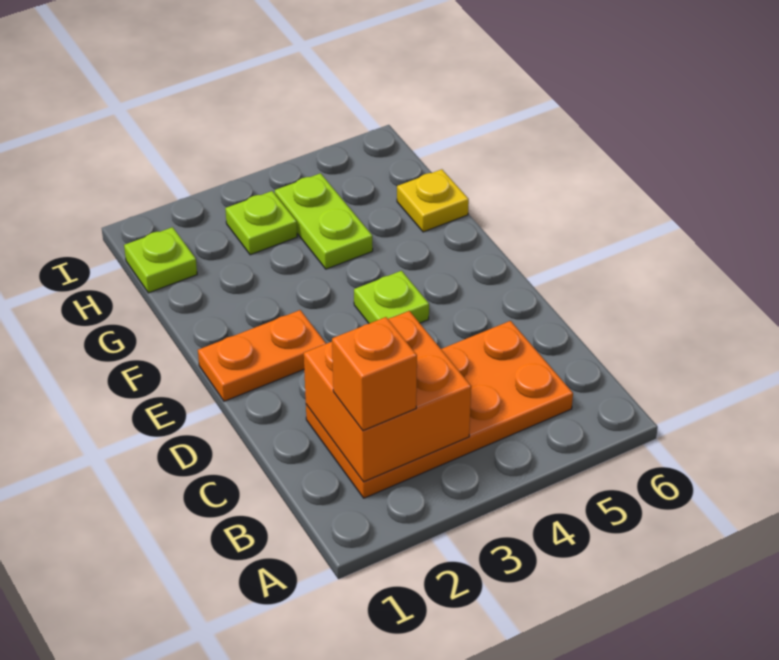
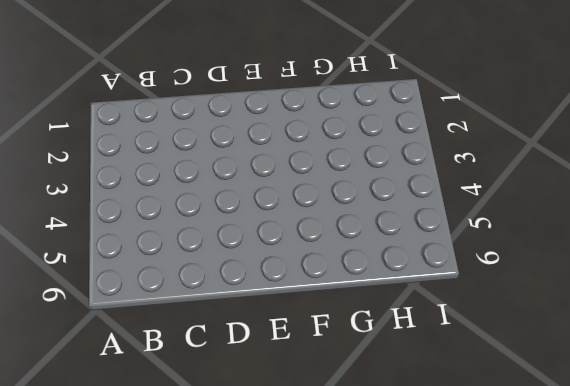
none -> orange 2x4 plate [306,321,573,498]
none -> orange 1x2 plate [198,310,326,401]

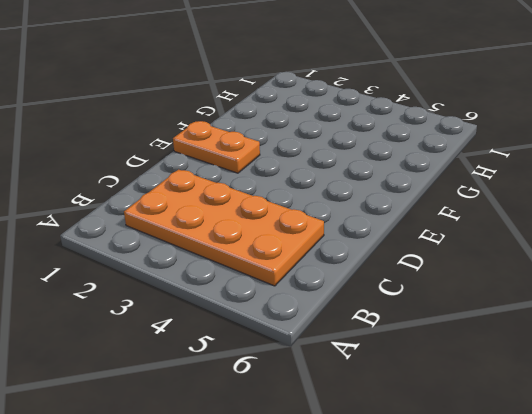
none -> lime 1x1 plate [354,271,429,323]
none -> lime 1x2 plate [275,173,373,269]

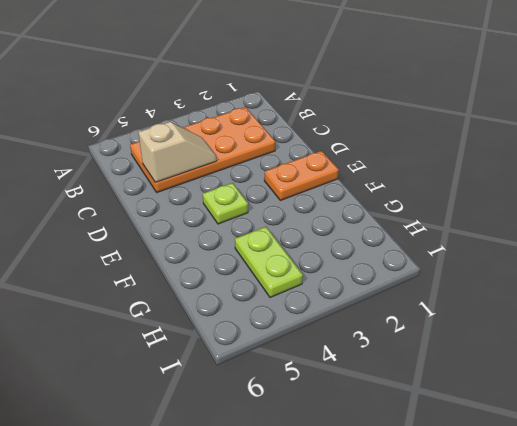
tan 1x2 slope [138,122,216,182] -> none
none -> yellow 1x1 plate [397,169,469,232]
none -> lime 1x1 plate [124,227,197,293]

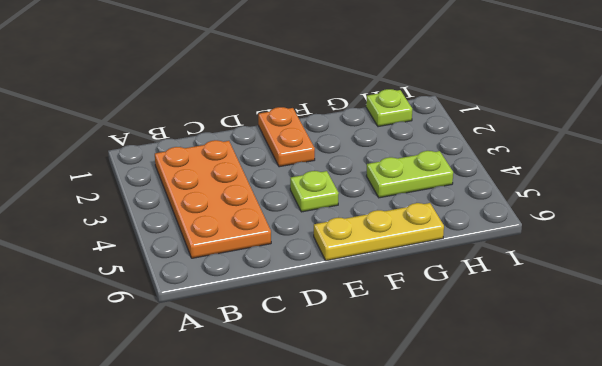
yellow 1x3 plate [314,203,444,261] -> yellow 1x1 plate [397,169,469,232]
none -> lime 1x1 plate [225,191,297,255]
none -> orange 2x2 brick [304,311,471,482]

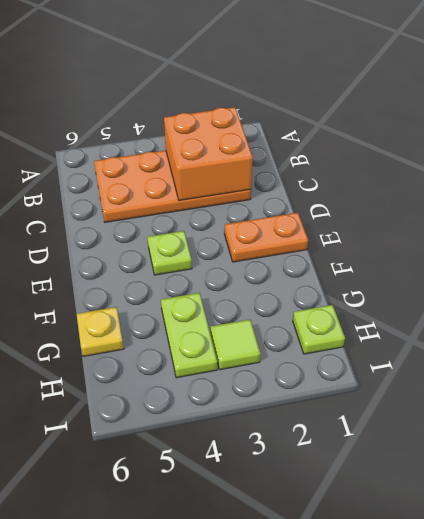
lime 1x1 tile [211,319,261,370] -> lime 1x1 plate [225,191,297,255]
none -> orange 1x1 brick [332,317,417,431]

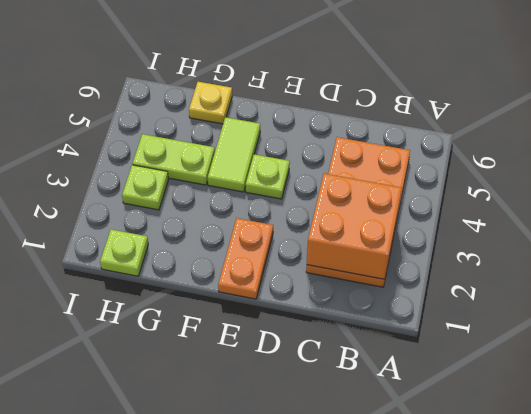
lime 1x2 tile [208,117,260,192] -> none
none -> orange 1x1 brick [332,317,417,431]

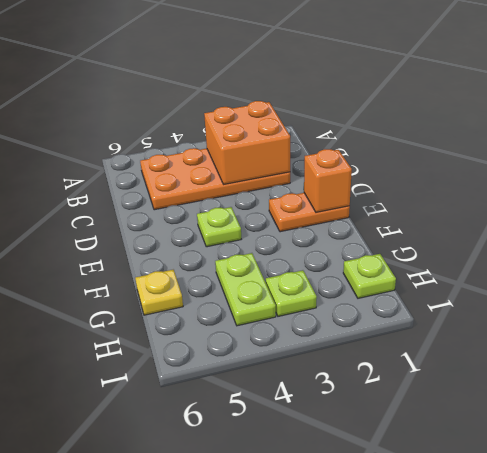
orange 1x1 brick [304,149,352,213] -> orange 1x1 brick moved to [332,317,417,431]

